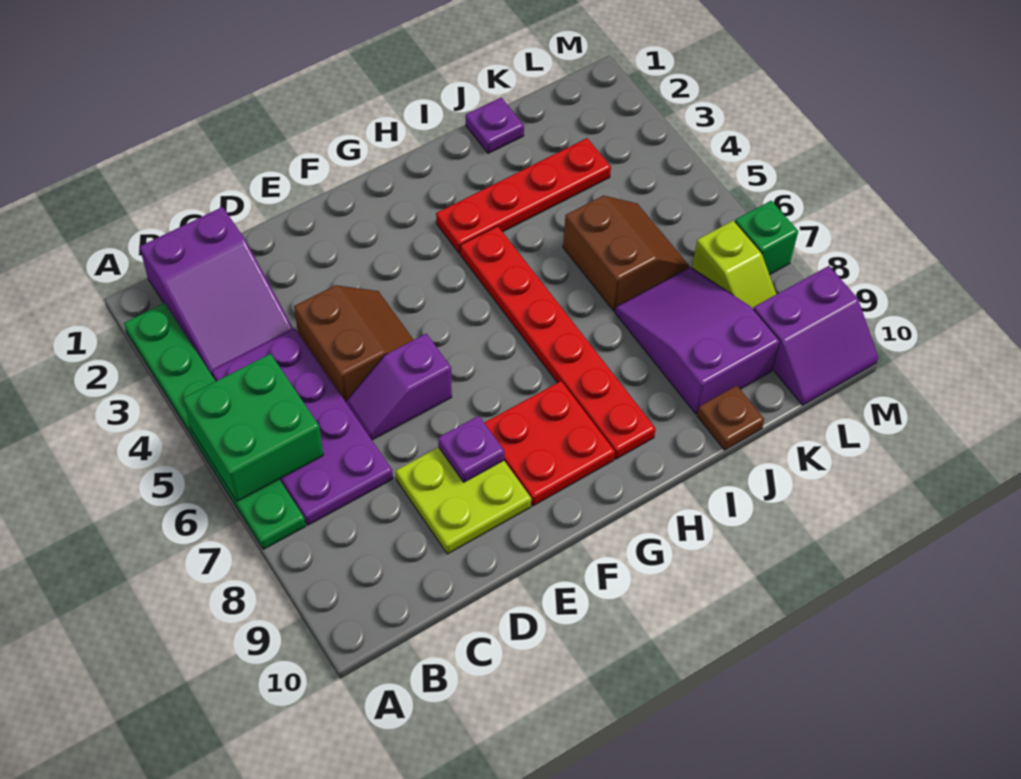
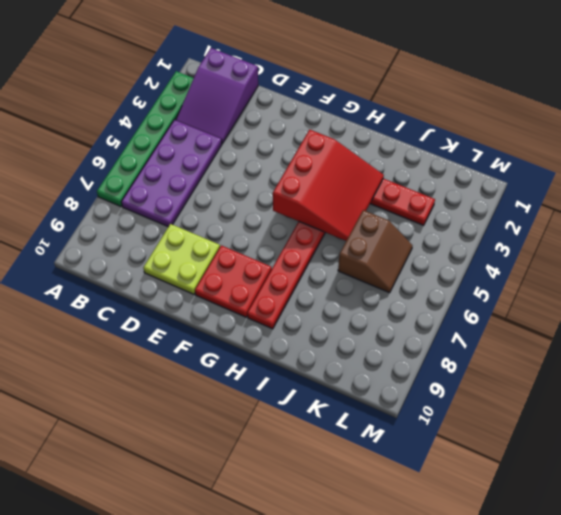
red 3x3 slope [273,130,384,241] -> none
none -> brown 2x2 slope [294,285,414,402]
none -> purple 1x2 slope [346,334,452,440]
none -> purple 1x1 plate [466,98,524,153]

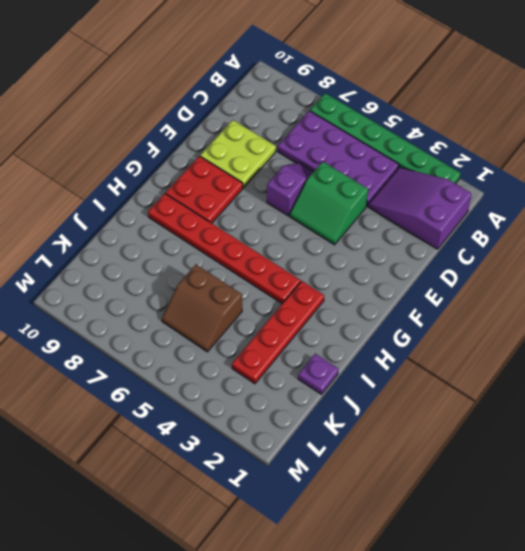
green 2x2 slope [290,162,368,245] -> brown 2x2 slope [294,285,414,402]
none -> purple 2x3 slope [615,267,780,414]
none -> brown 1x1 plate [697,385,764,450]
none -> lime 1x2 slope [692,221,776,309]

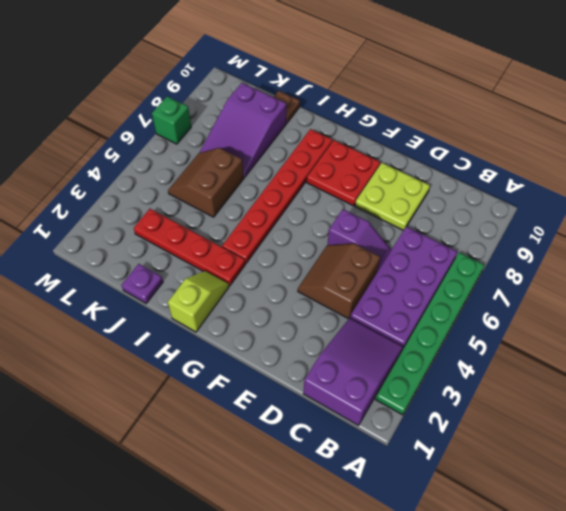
lime 1x2 slope [168,271,229,332] -> lime 1x2 slope moved to [692,221,776,309]
none -> purple 2x2 slope [753,266,878,405]
none -> green 2x2 brick [183,354,323,501]
none -> purple 1x1 plate [438,416,504,482]

